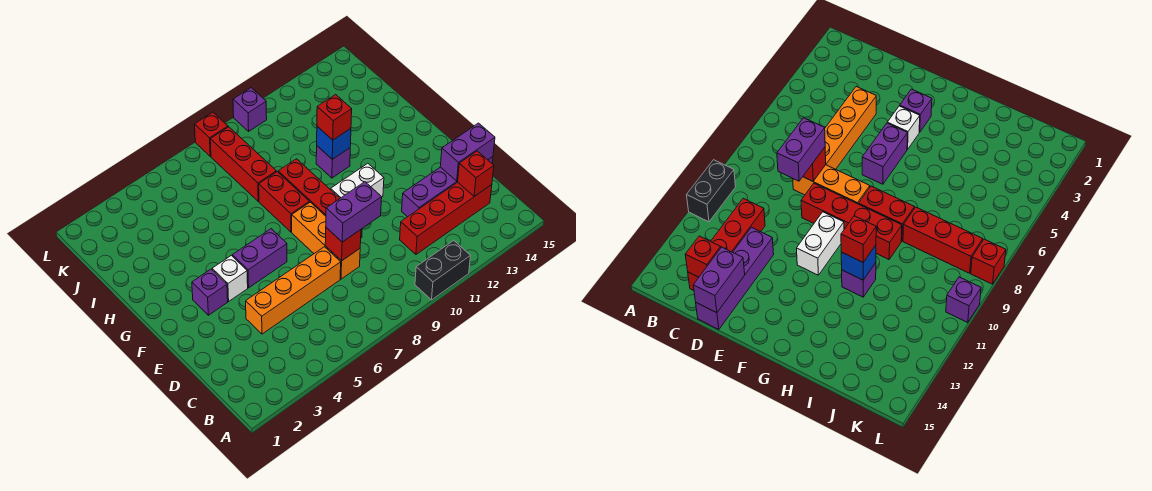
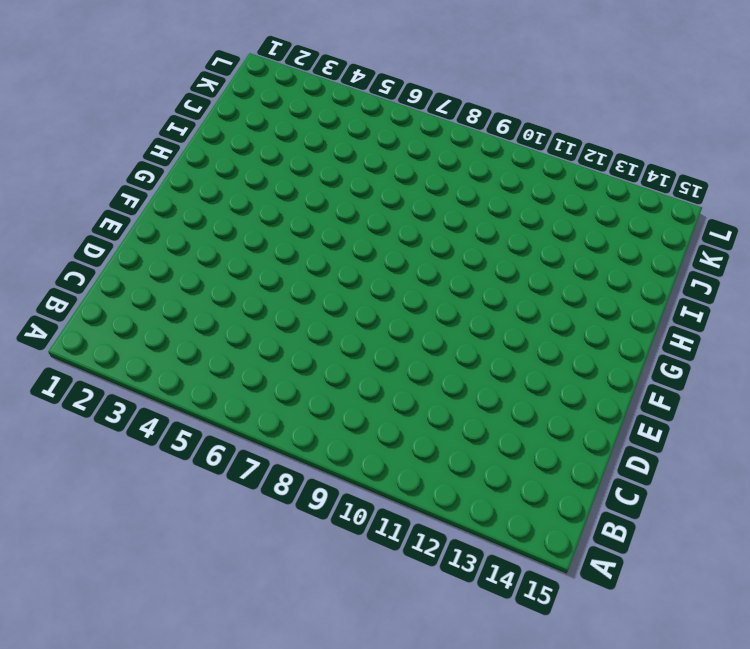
none -> black 1x2 brick [415,240,470,300]
none -> red 1x4 brick [400,182,492,254]
none -> orange 1x4 brick [246,247,341,334]

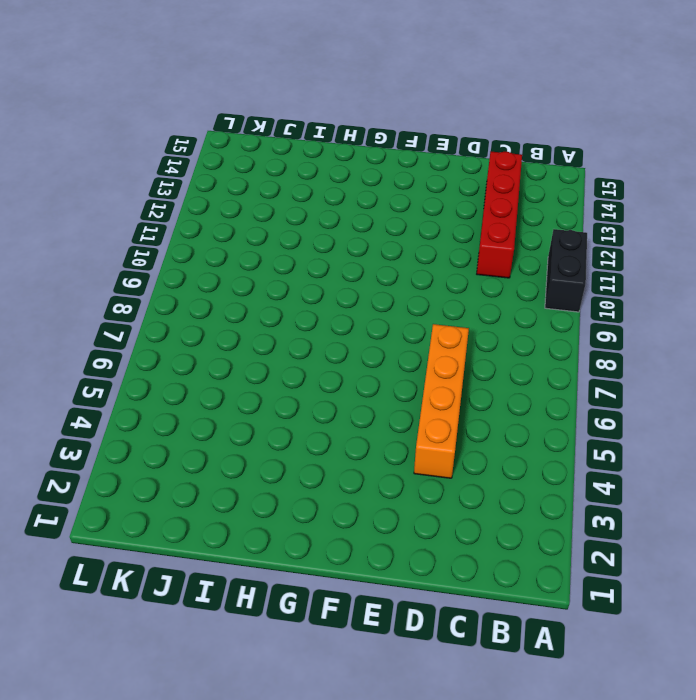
none -> orange 1x3 brick [292,202,360,279]
none -> purple 1x4 brick [402,157,493,217]
none -> red 1x4 brick [278,159,362,238]

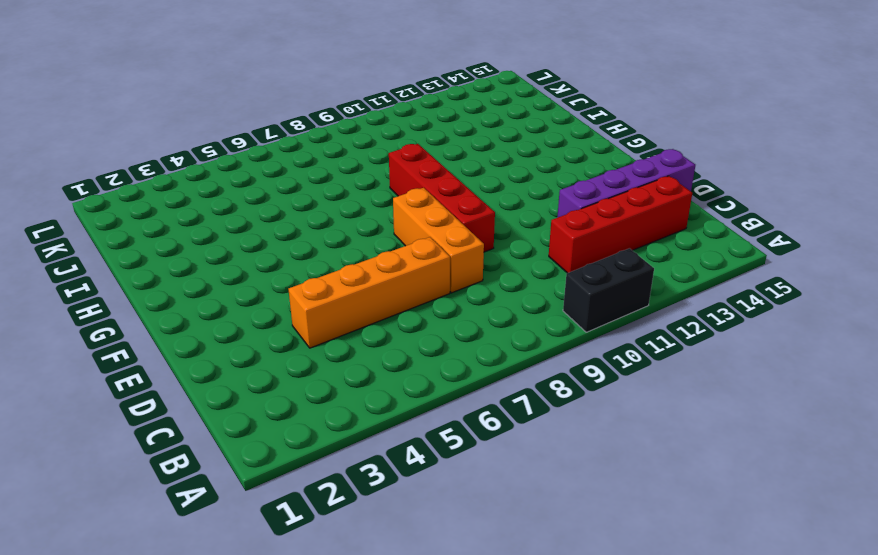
none -> purple 1x1 brick [192,269,228,315]
none -> white 1x1 brick [212,255,248,301]
none -> purple 1x2 brick [232,229,287,288]

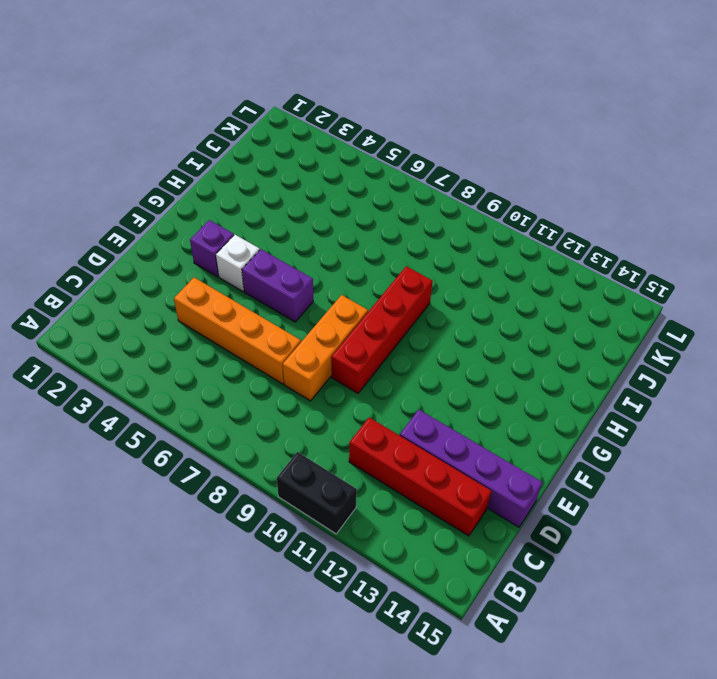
none -> white 1x2 brick [331,163,384,198]
none -> red 1x2 brick [259,172,310,232]
none -> purple 1x1 brick [316,146,350,178]

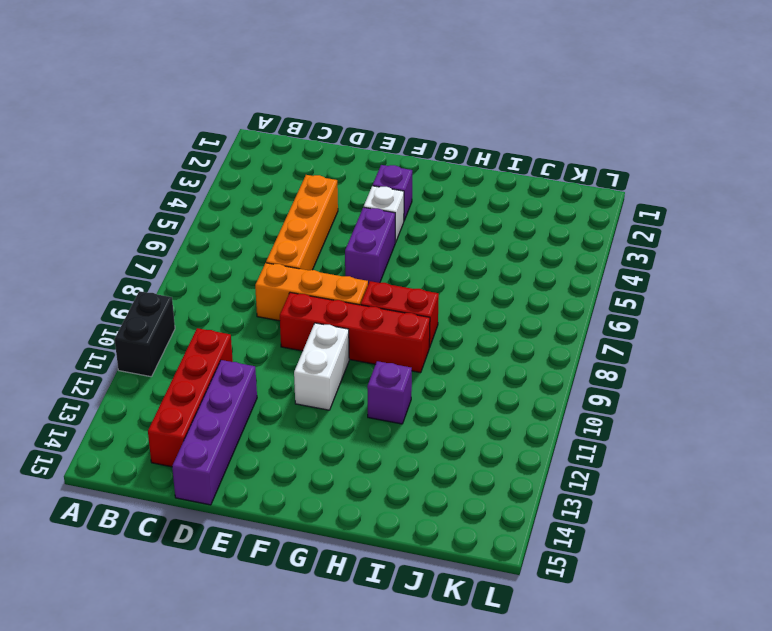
none -> red 1x3 brick [210,127,276,201]
none -> red 1x1 brick [195,112,228,156]
none -> purple 1x1 brick [233,88,267,131]

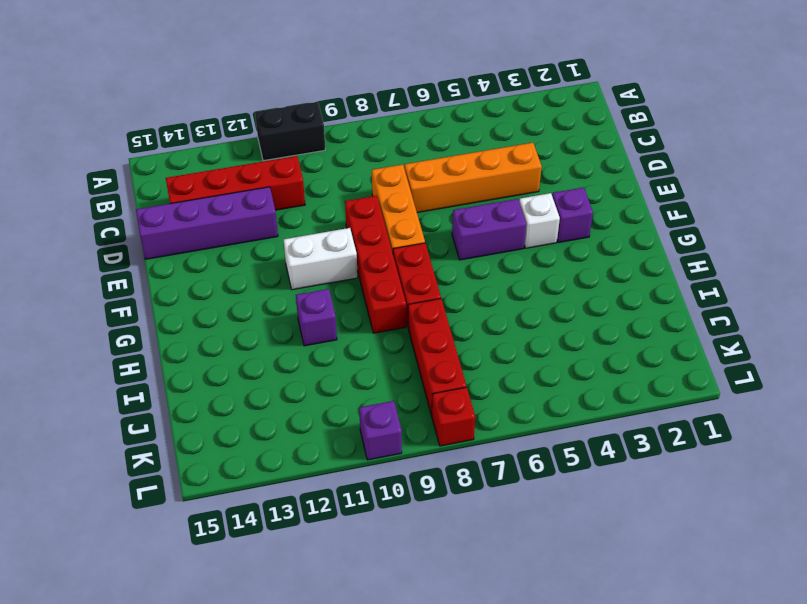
none -> red 1x1 brick [458,151,494,196]
none -> red 1x1 brick [325,228,361,261]
none -> purple 1x2 brick [440,123,495,181]

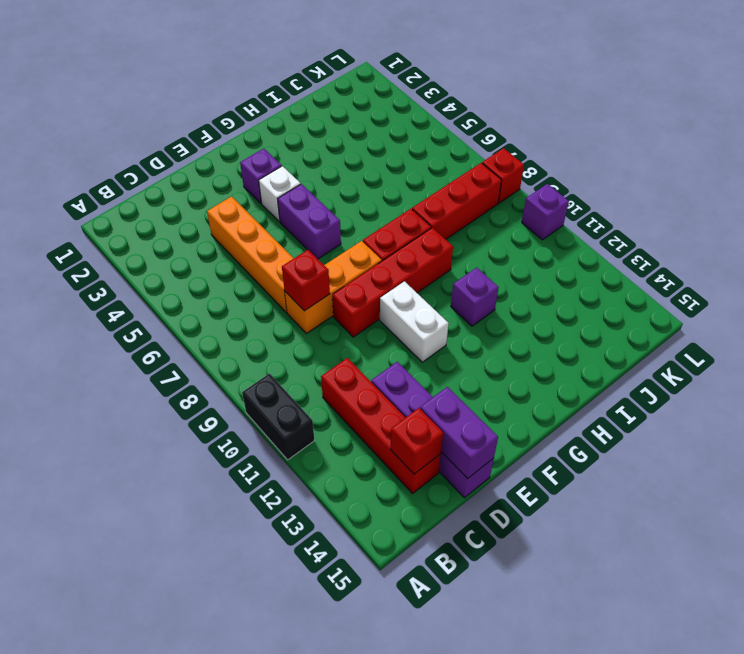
none -> blue 1x1 brick [317,126,351,159]
none -> purple 1x2 brick [326,182,382,242]
none -> red 1x1 brick [317,95,352,140]

